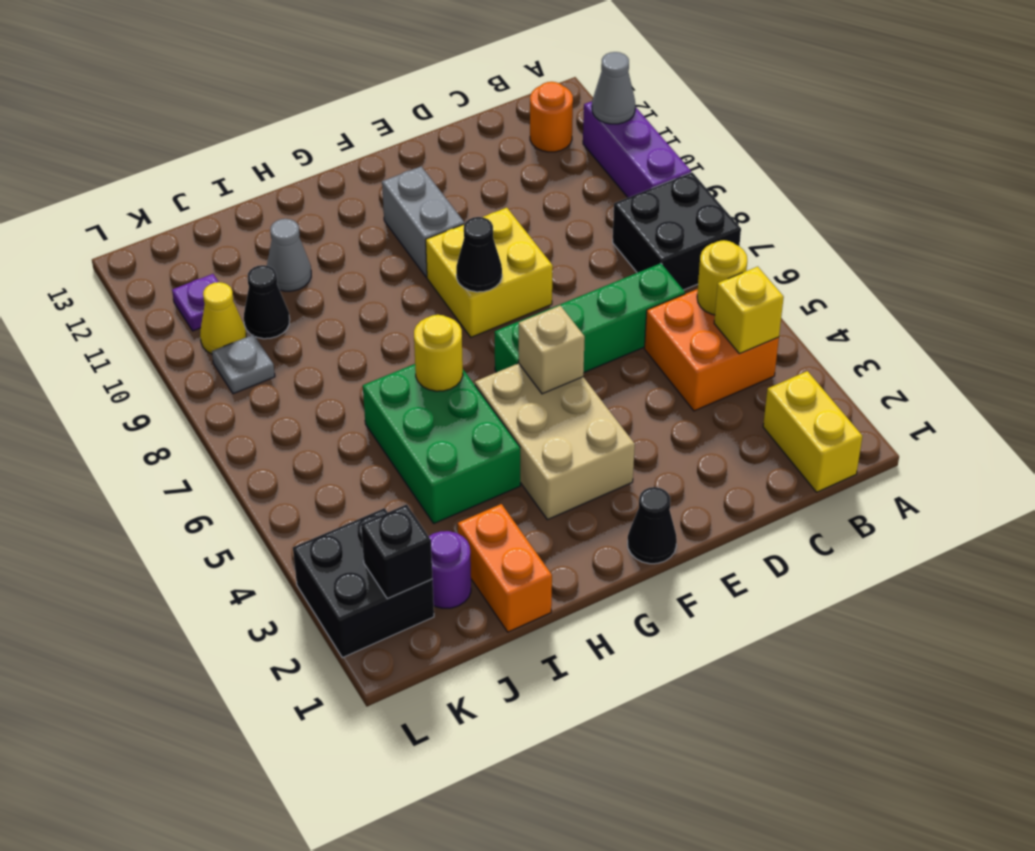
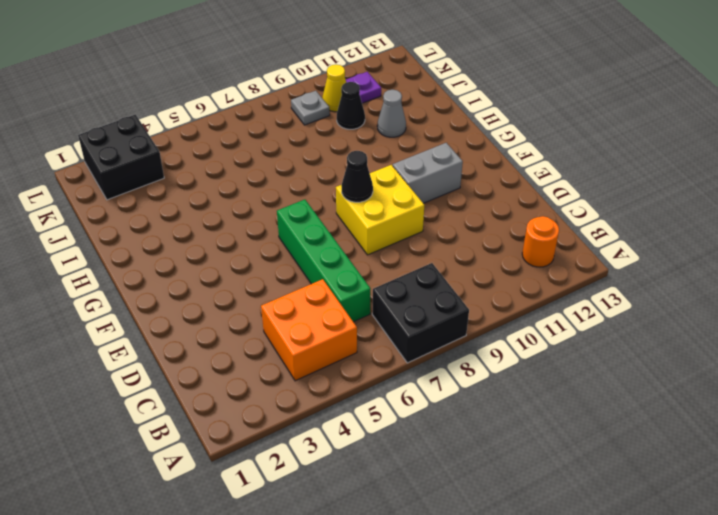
none -> purple 1x3 brick [583,101,691,198]
none -> yellow 1x2 brick [763,371,862,492]
none -> black 1x1 cone [628,487,677,564]

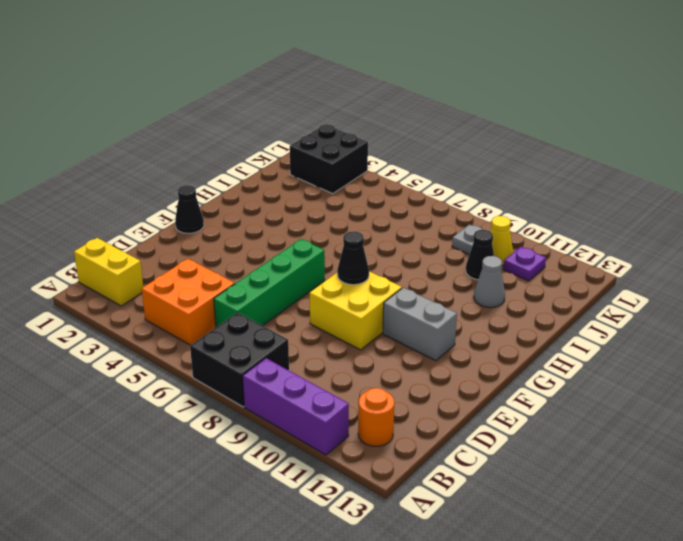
none -> tan 2x3 brick [475,363,635,520]
none -> green 2x3 brick [363,364,520,523]
none -> orange 1x2 brick [458,504,552,632]

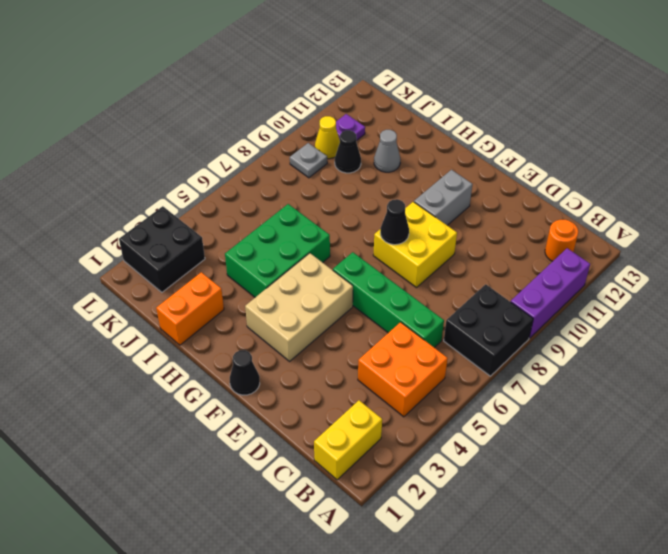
none -> purple 1x1 round brick [429,531,471,608]
none -> grey 1x1 cone [592,52,635,124]
none -> yellow 1x1 brick [714,267,784,354]

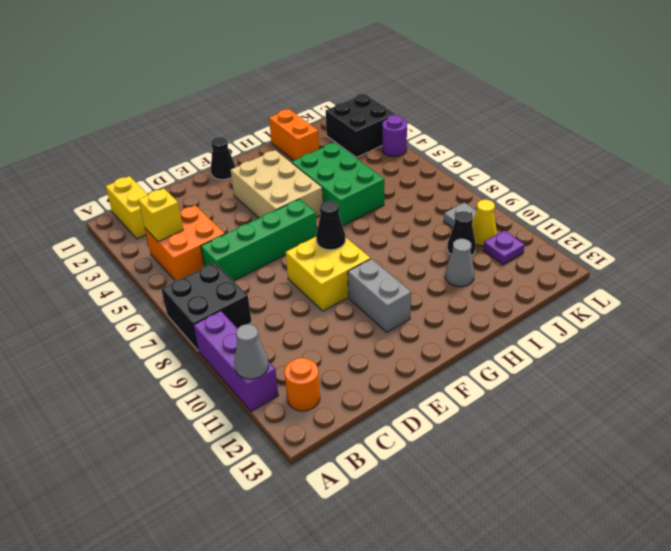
purple 1x1 round brick [382,115,407,157] -> purple 1x1 round brick moved to [429,531,471,608]
none -> yellow 1x1 round brick [697,240,747,315]
none -> tan 1x1 brick [519,306,585,394]
none -> yellow 1x1 round brick [414,315,463,391]

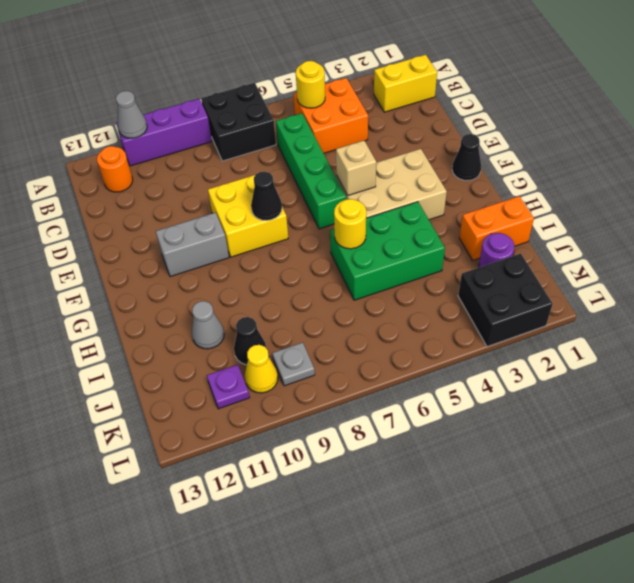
none -> yellow 1x1 brick [714,267,784,354]
none -> black 1x1 brick [361,504,432,599]

